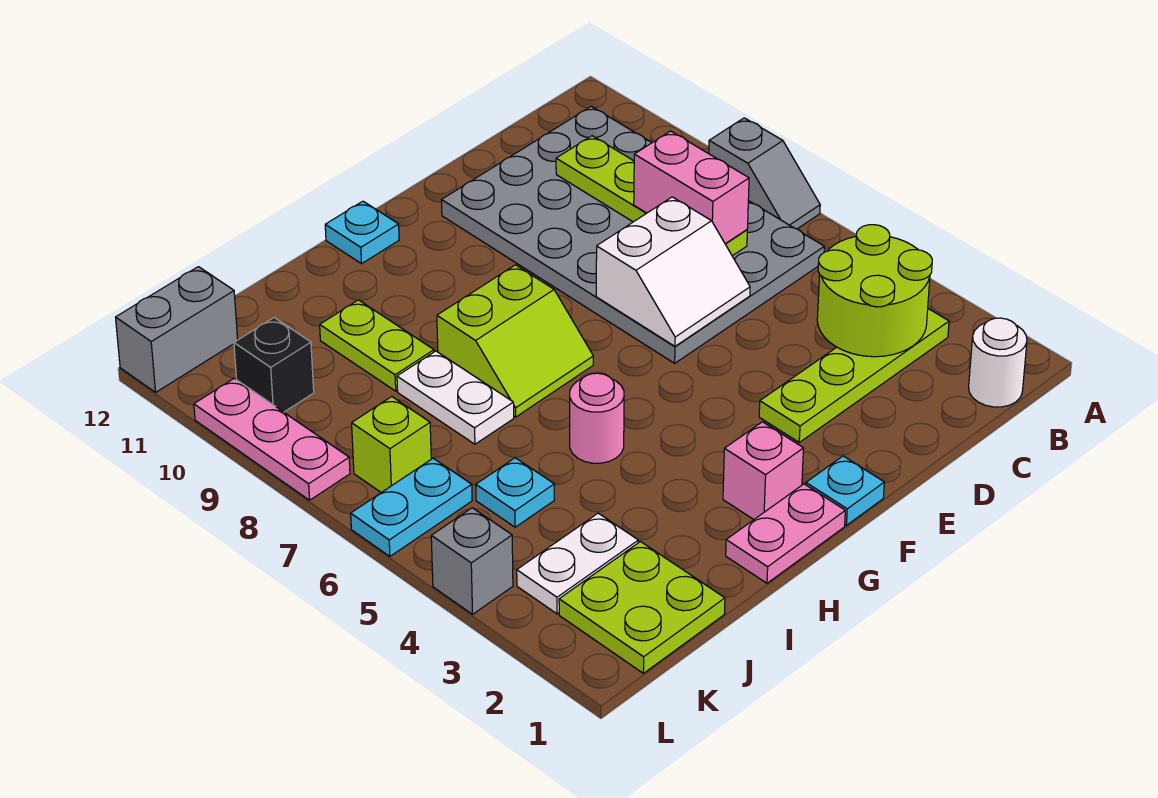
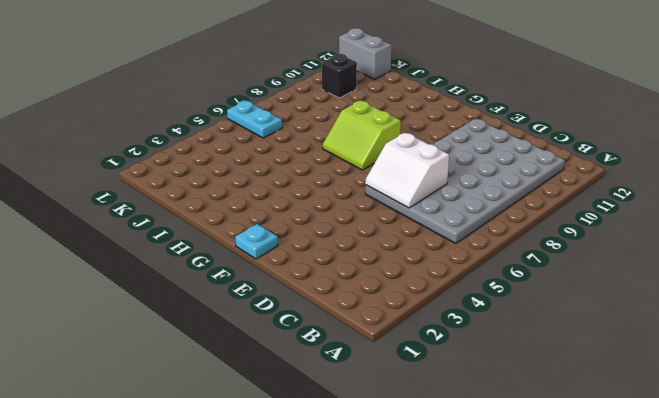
none -> grey 1x2 slope [709,118,820,229]
none -> white 1x1 round brick [969,318,1027,407]
none -> lime 1x4 plate [759,309,949,442]

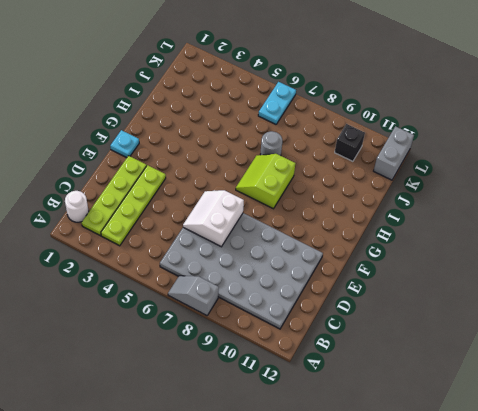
lime 1x4 plate [82,156,147,236] -> lime 1x4 plate turned to [556,136,747,256]
grey 1x1 round brick [260,131,282,156] -> white 1x2 plate [397,351,514,444]
none -> pink 1x2 plate [726,484,845,583]
none -> pink 1x1 brick [723,422,804,519]
none -> cyan 1x1 plate [325,201,399,264]

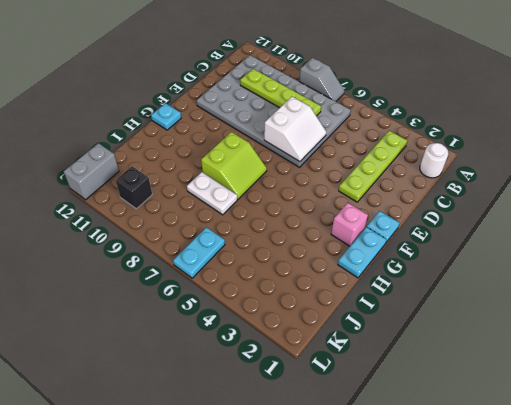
cyan 1x2 plate [338,227,386,278] -> pink 1x2 plate [726,484,845,583]
none -> pink 1x1 round brick [570,373,624,463]
none -> lime 1x2 plate [320,300,434,391]
none -> lime 2x2 plate [559,542,725,673]

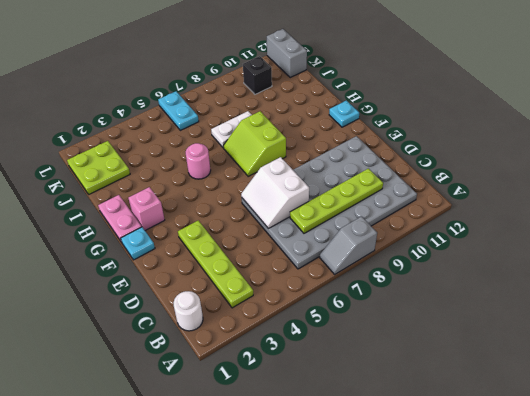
none -> lime 1x2 plate [320,300,434,391]
none -> white 1x2 plate [517,513,638,614]
none -> cyan 1x1 plate [476,458,554,527]

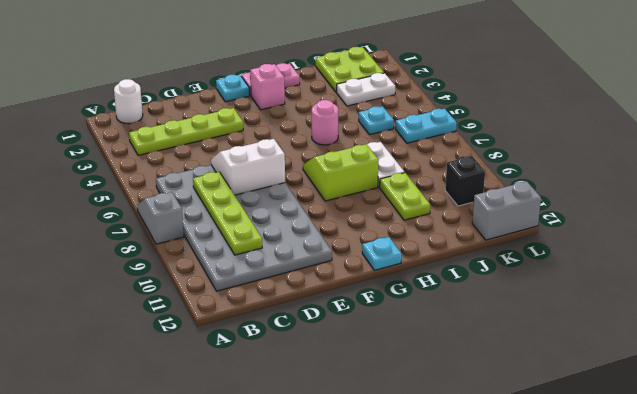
none -> lime 1x1 brick [352,397,431,493]
none -> grey 1x1 brick [431,508,513,614]
none -> pink 1x3 plate [194,378,350,500]

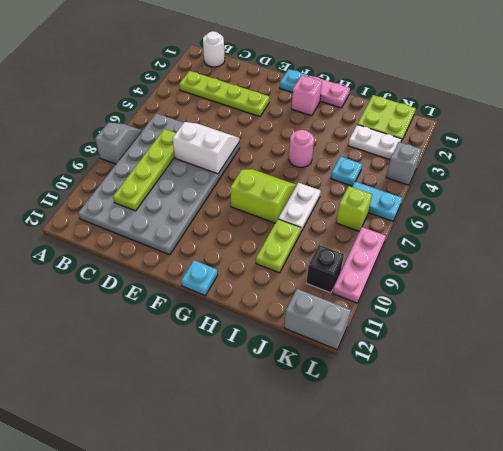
none -> lime 2x2 round brick [817,225,932,357]
none -> pink 1x2 brick [634,131,749,244]

